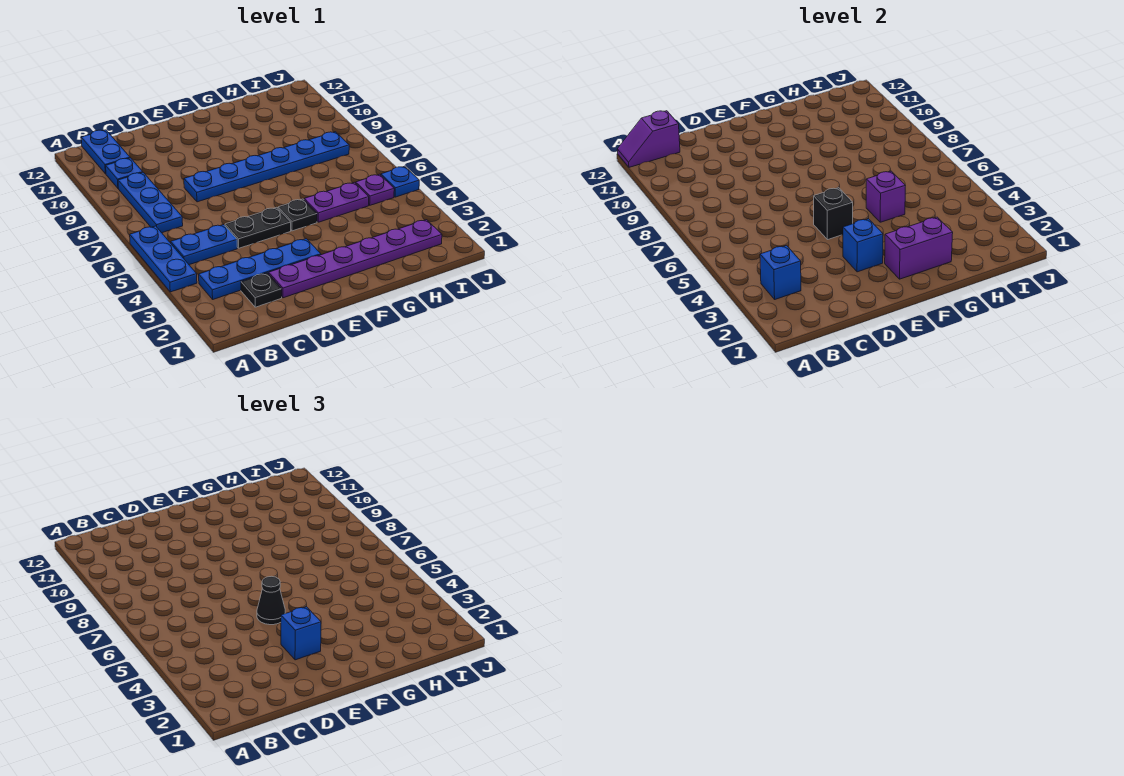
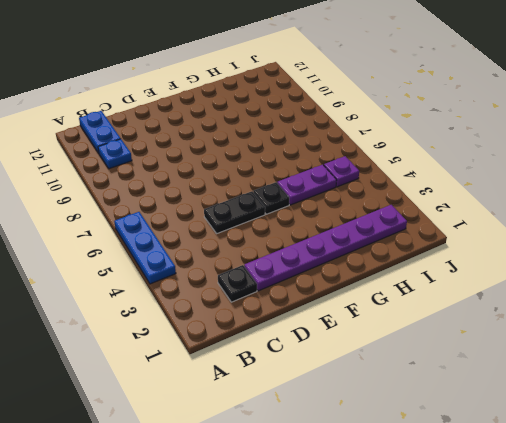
none -> blue 1x4 plate [199,239,321,299]
none -> blue 1x2 plate [171,224,237,265]
none -> blue 1x3 plate [118,173,183,233]

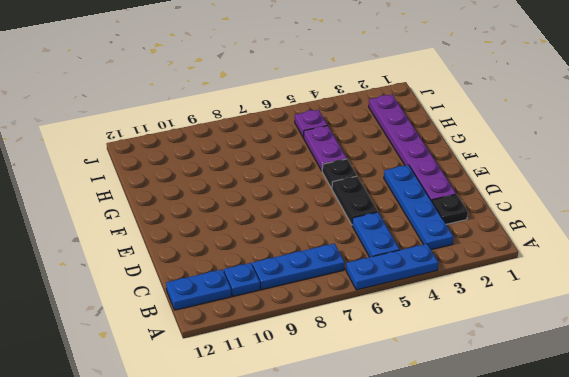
none -> blue 1x6 plate [184,132,349,202]
none -> blue 1x1 plate [381,166,419,197]
none -> purple 1x2 slope [617,111,680,167]

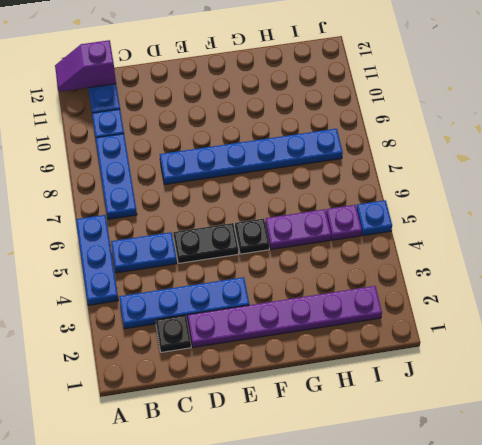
none -> blue 1x1 brick [760,245,801,299]
none -> blue 1x1 brick [843,219,883,272]
none -> black 1x1 brick [814,188,853,240]

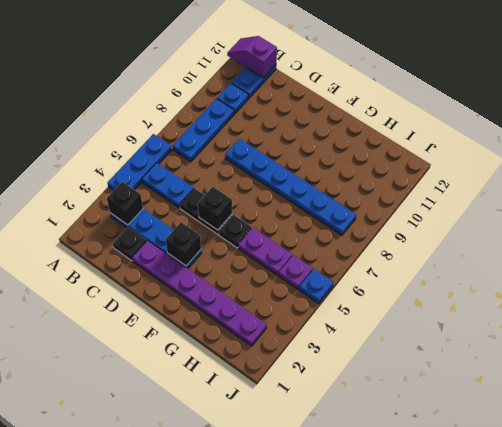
black 1x1 brick [107,182,143,225] -> blue 1x1 brick [760,245,801,299]
black 1x1 brick [166,222,201,266] -> blue 1x1 brick [843,219,883,272]
none -> purple 1x2 brick [885,217,953,279]
none -> purple 1x1 brick [866,171,905,222]
none -> blue 1x1 brick [281,607,321,660]

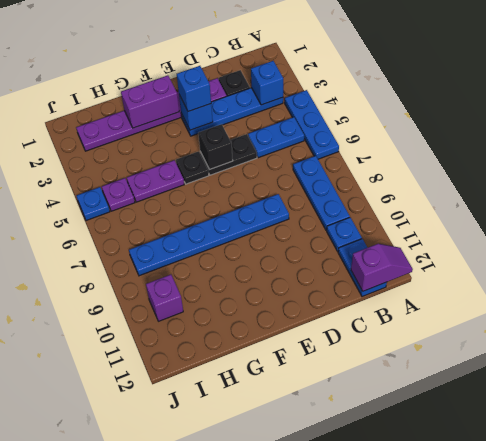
purple 1x1 brick [146,275,183,321] -> purple 1x1 brick moved to [866,171,905,222]
none -> black 1x1 cone [257,576,285,625]

